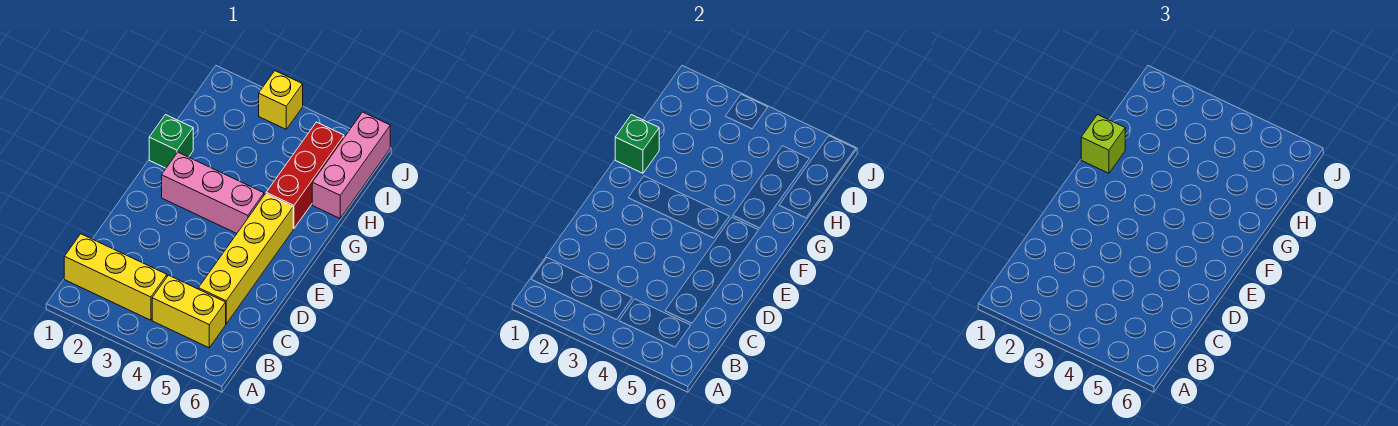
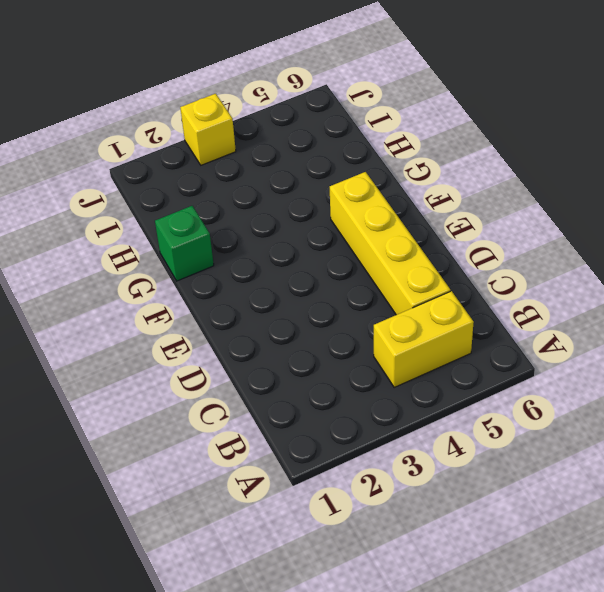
none -> yellow 1x3 brick [64,234,167,320]
none -> pink 1x3 brick [162,152,264,233]

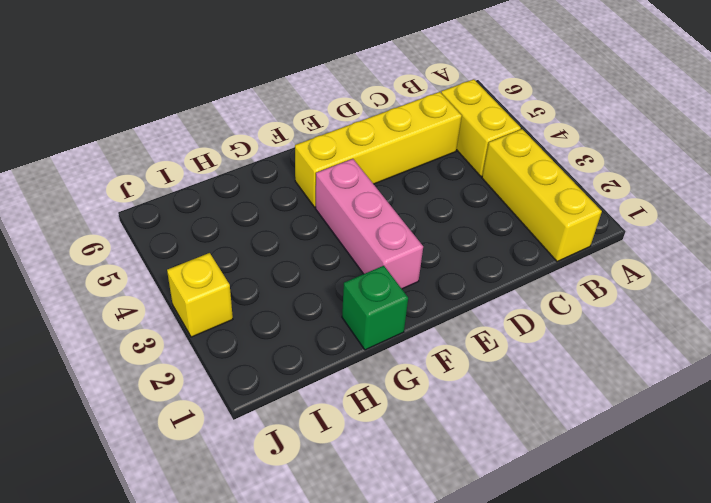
none -> red 1x3 brick [266,122,344,229]
none -> pink 1x3 brick [312,112,390,218]

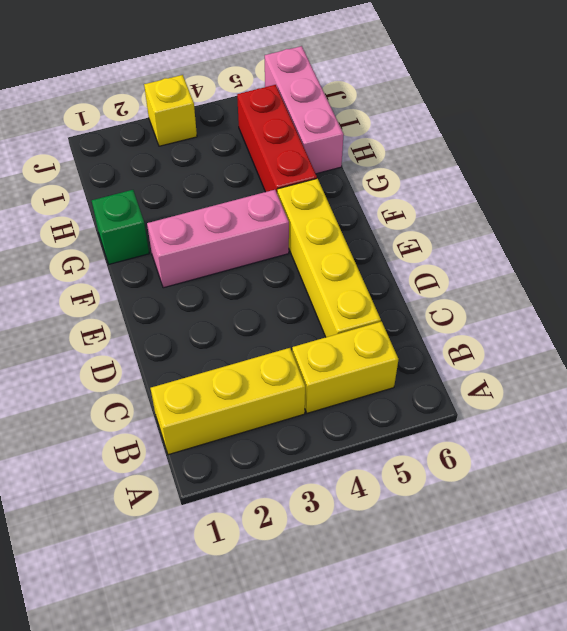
none -> green 1x1 brick [615,115,659,173]
none -> lime 1x1 brick [1081,115,1125,173]

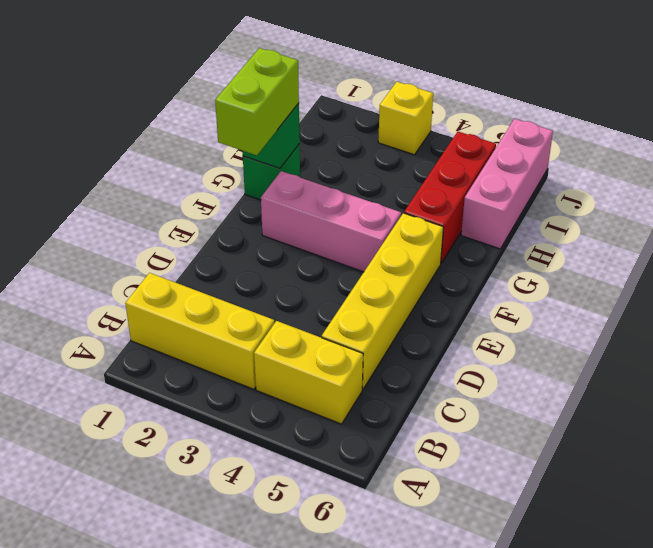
lime 1x2 brick [215,48,299,155] -> lime 1x1 brick [1081,115,1125,173]

